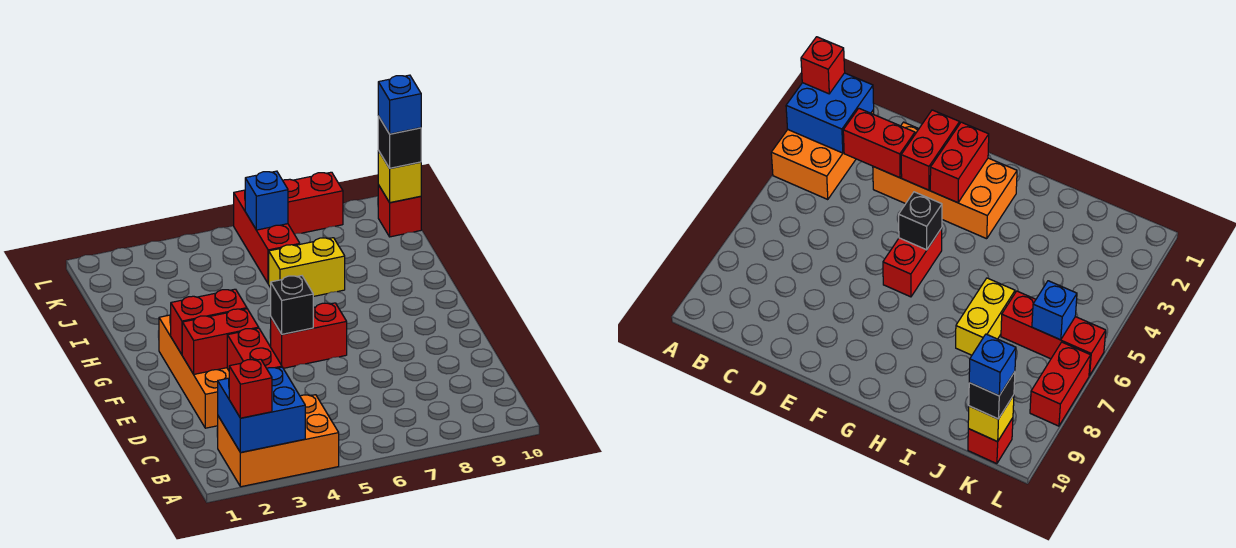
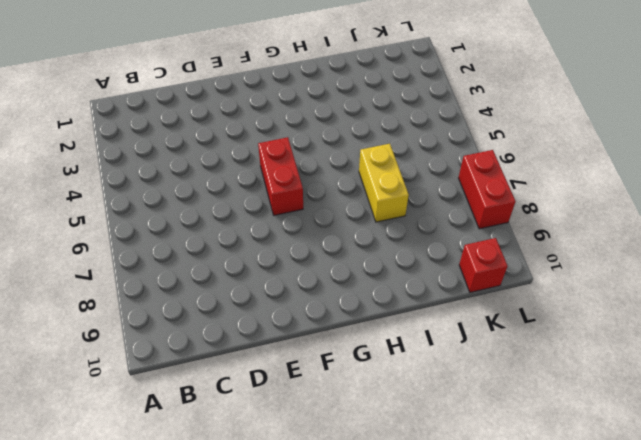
none -> orange 2x3 brick [218,395,339,487]
none -> orange 2x4 brick [159,315,229,428]
none -> red 1x3 brick [234,190,300,284]

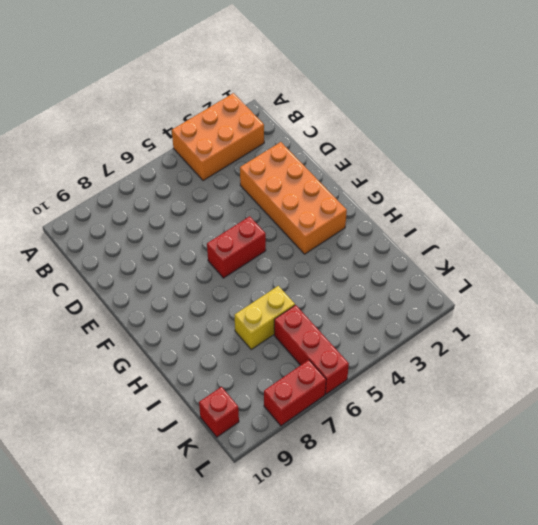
none -> blue 2x2 brick [218,367,305,453]
none -> red 1x2 brick [227,328,282,370]
none -> red 1x2 brick [182,309,259,374]

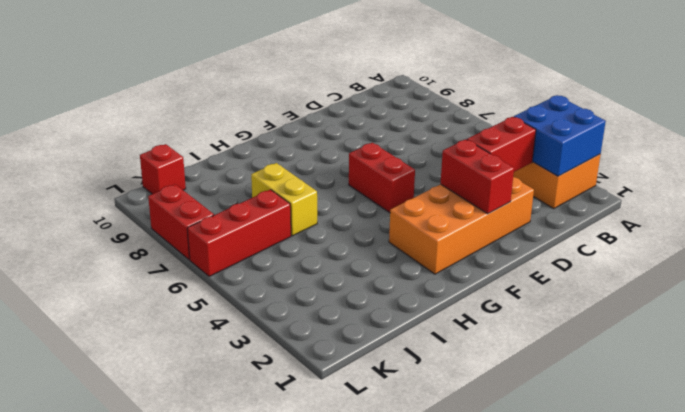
none -> red 1x2 brick [171,289,247,355]
none -> black 1x1 brick [271,276,313,334]
none -> blue 1x1 brick [245,171,288,230]

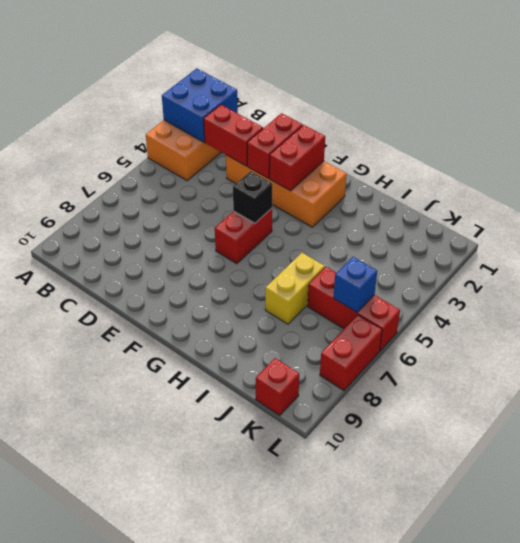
none -> yellow 1x1 brick [378,151,421,203]
none -> red 1x1 brick [229,359,272,418]
none -> black 1x1 brick [378,116,421,168]

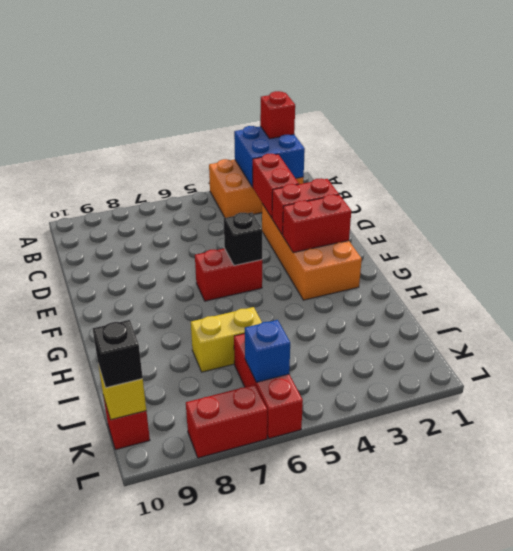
none -> blue 1x1 brick [378,75,421,134]

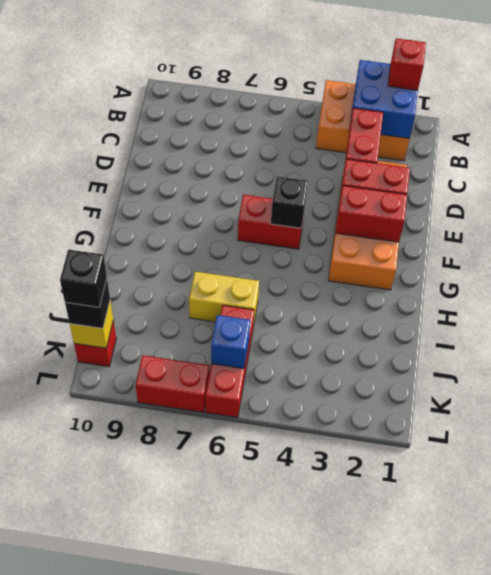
black 1x1 brick [60,250,107,307] -> blue 1x1 brick [378,75,421,134]

